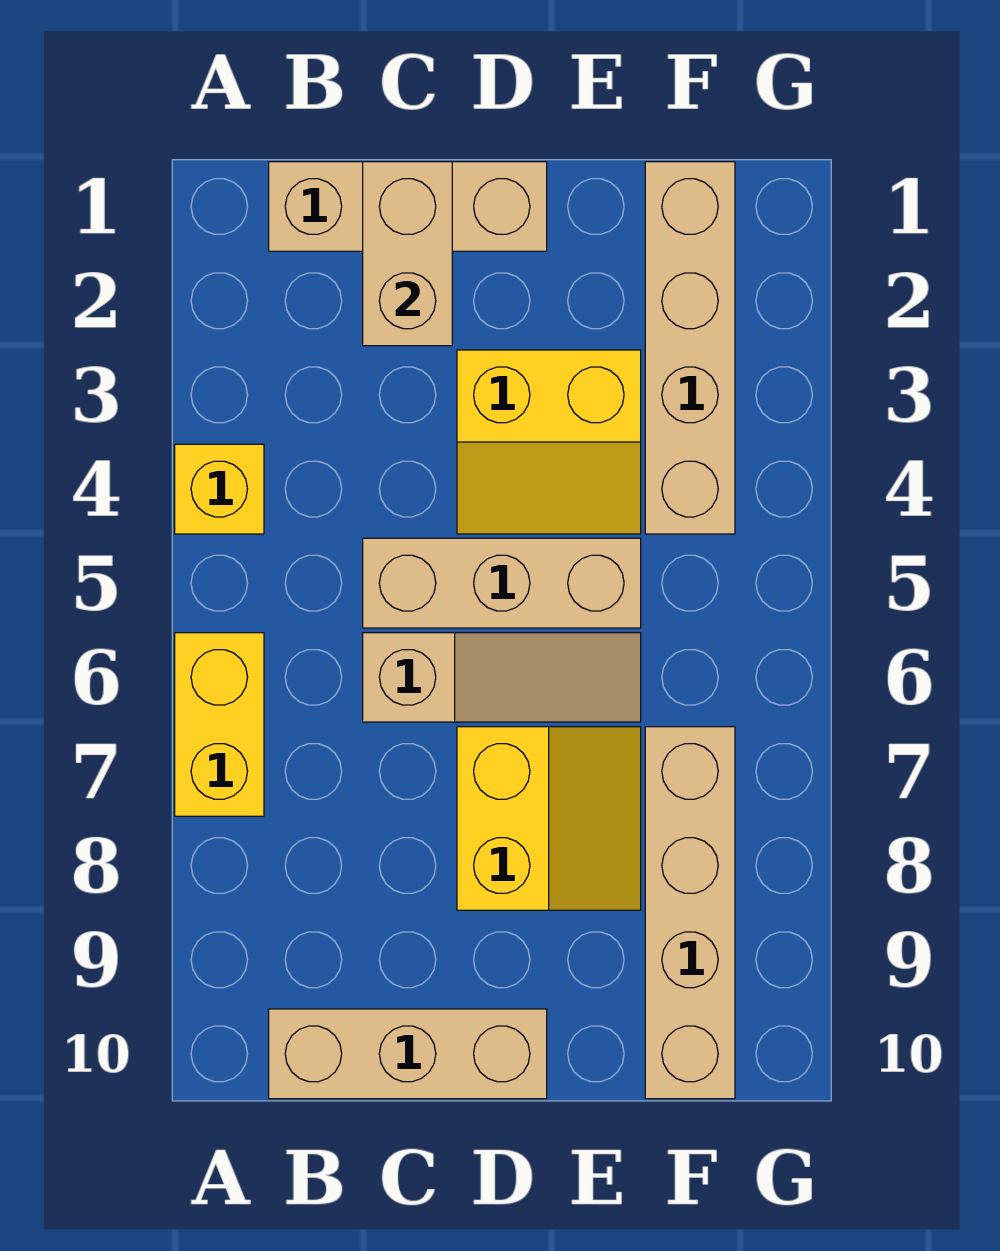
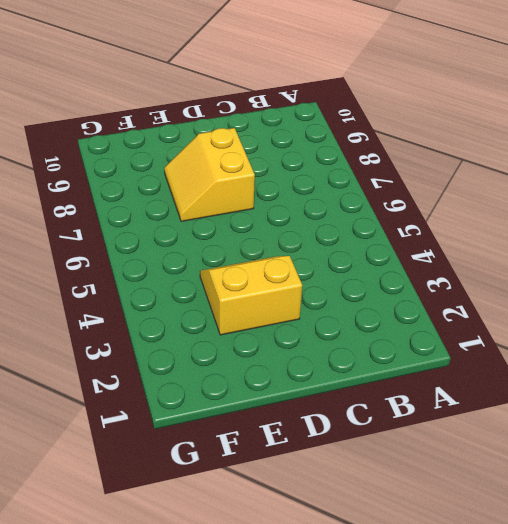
none -> yellow 1x1 brick [175,444,264,534]
none -> yellow 1x2 brick [175,633,264,816]

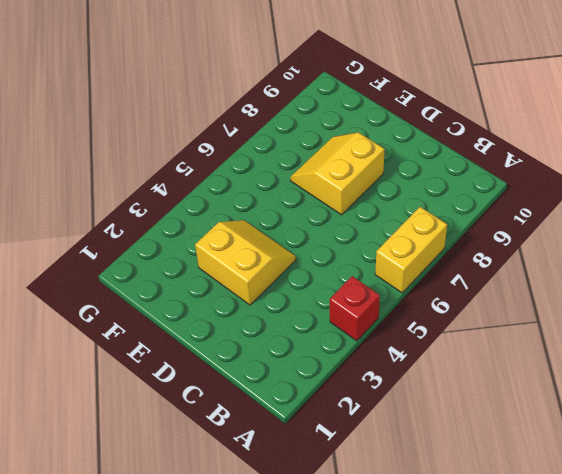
red 1x1 brick [330,276,380,341] -> yellow 1x1 brick [175,444,264,534]
none -> tan 1x3 brick [269,162,547,251]
none -> tan 1x3 brick [269,1009,547,1099]

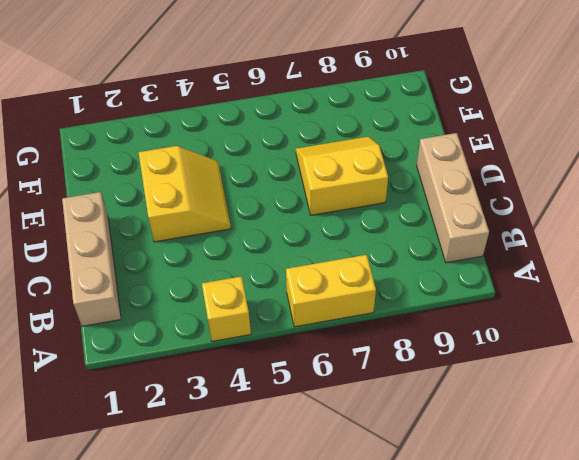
none -> tan 1x3 brick [363,538,641,628]
none -> tan 1x3 slope [363,633,641,722]

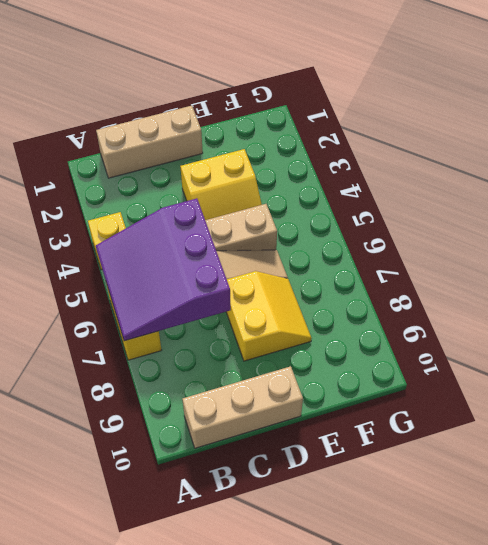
purple 3x3 slope [96,198,231,341] -> none
none -> tan 1x4 brick [645,162,735,534]
none -> tan 1x4 brick [645,727,735,1099]

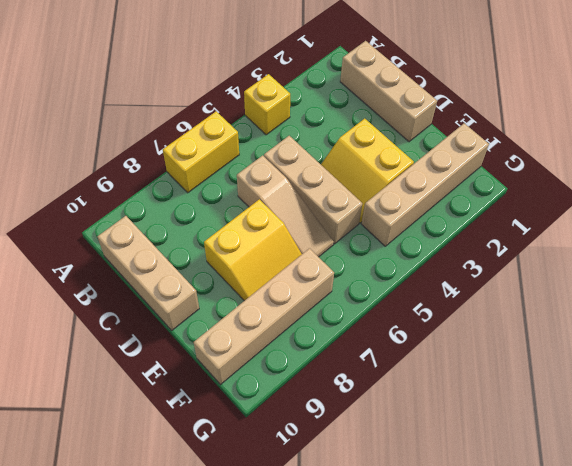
none -> tan 1x2 brick [363,162,452,346]

